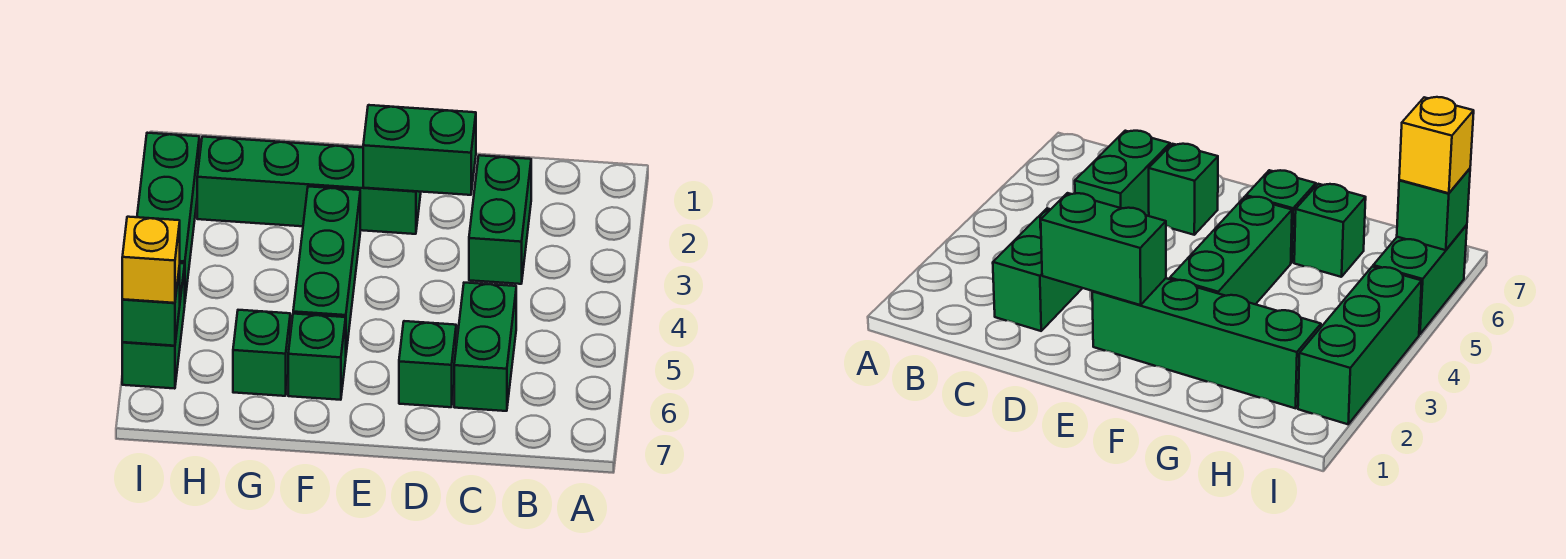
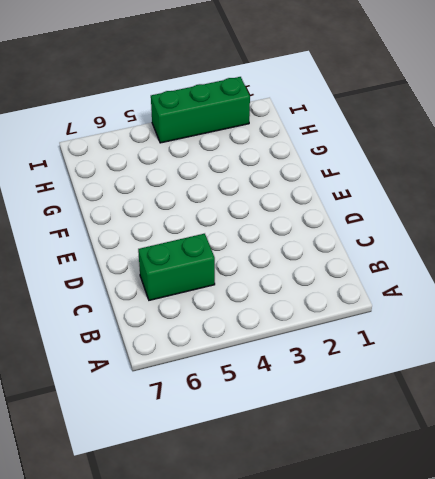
none -> green 1x2 brick [469,155,531,284]
none -> green 1x1 brick [399,321,456,407]
none -> green 1x4 brick [197,137,421,234]

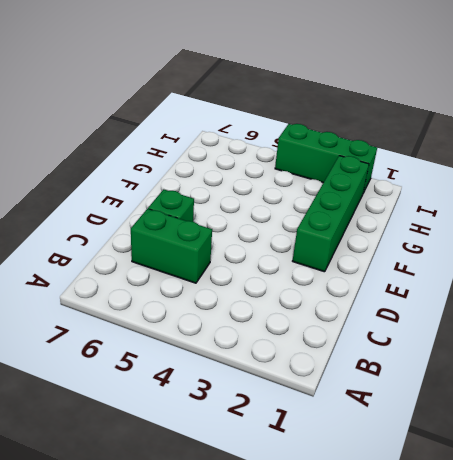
none -> green 1x2 brick [469,155,531,284]
none -> green 1x3 brick [293,186,360,352]
none -> green 1x1 brick [288,314,346,400]

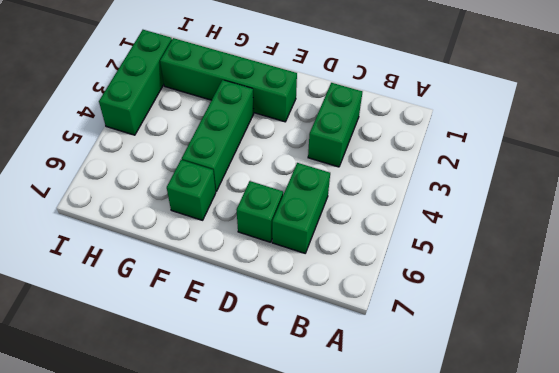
none -> green 1x1 brick [233,310,290,396]
none -> green 1x2 brick [122,263,185,389]
none -> green 1x2 brick [363,105,476,195]

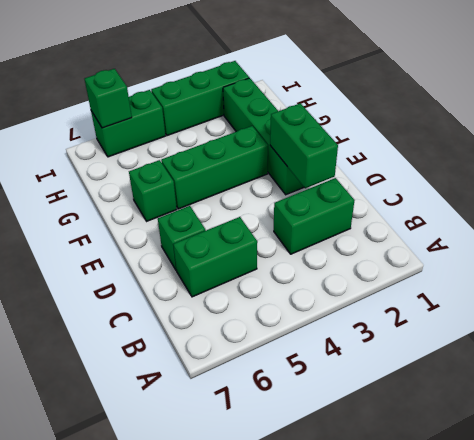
none -> green 1x1 brick [233,310,290,396]
none -> yellow 1x1 brick [122,217,180,303]

